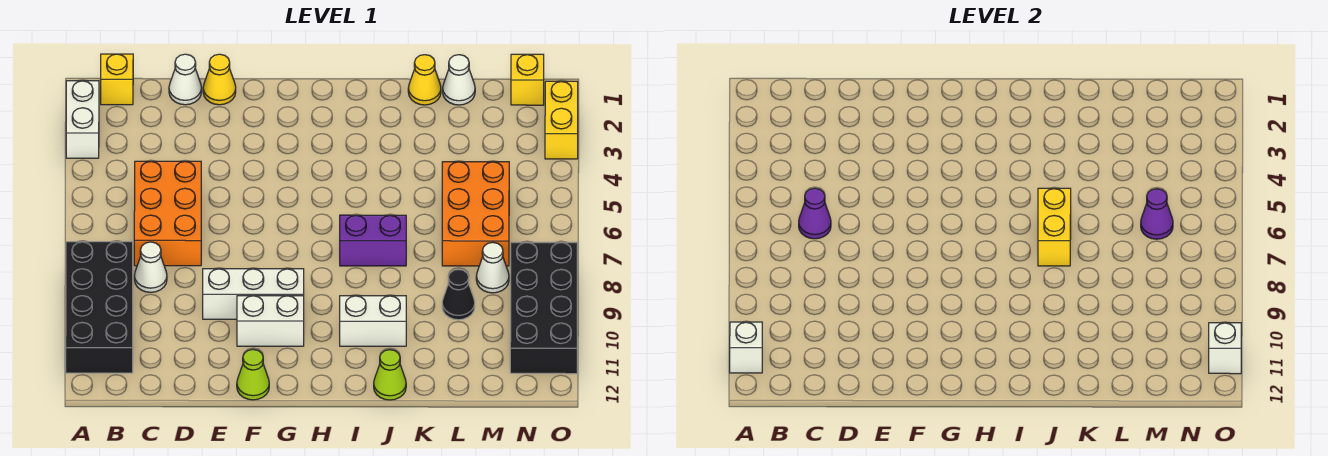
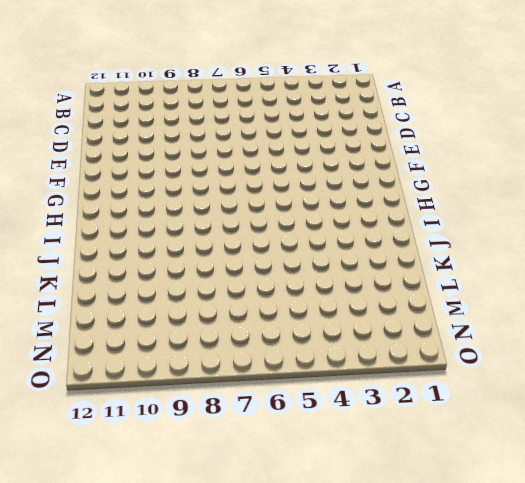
none -> white 1x2 brick [66,81,99,158]
none -> black 2x4 brick [66,242,133,373]
none -> yellow 1x1 brick [101,54,133,105]

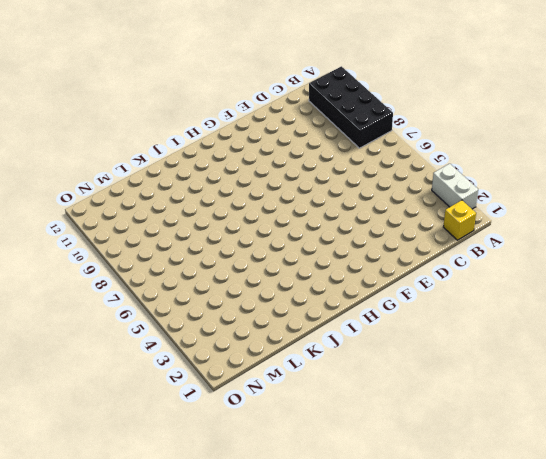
none -> orange 2x3 brick [134,161,201,266]
none -> white 1x1 cone [134,242,167,292]
none -> white 1x1 cone [169,54,202,105]

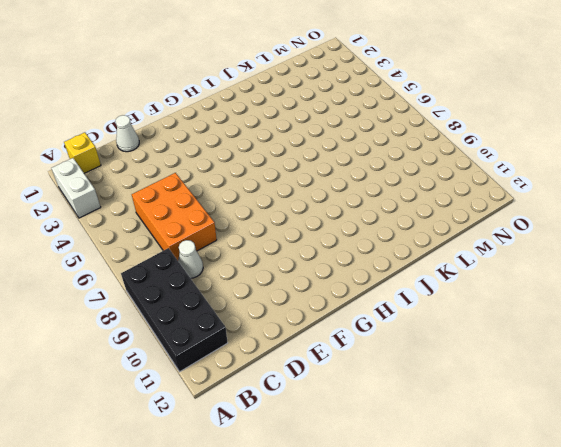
none -> yellow 1x1 cone [203,54,236,105]
none -> white 1x3 brick [203,269,304,319]
none -> white 1x2 brick [237,296,304,346]

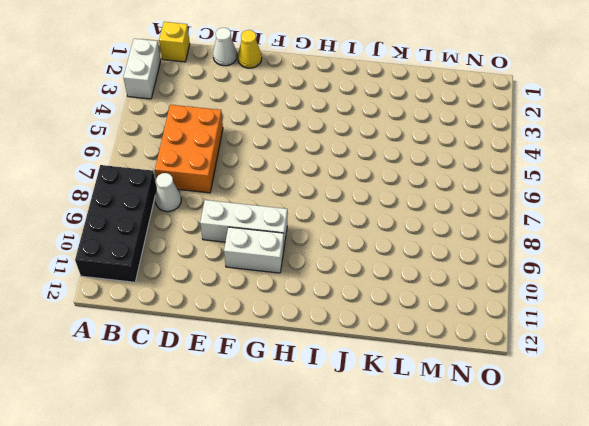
none -> lime 1x1 cone [237,349,269,400]
none -> purple 1x2 brick [340,215,406,266]
none -> white 1x2 brick [340,296,406,346]

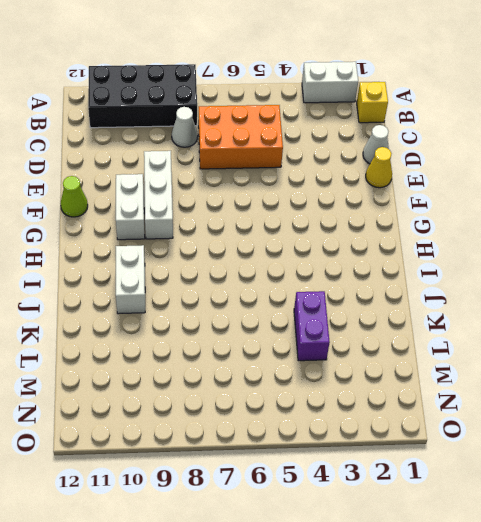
purple 1x2 brick [294,291,330,361] -> purple 1x2 brick moved to [340,215,406,266]
none -> lime 1x1 cone [374,350,406,400]
none -> yellow 1x1 cone [408,55,441,105]
none -> white 1x1 cone [443,55,475,105]

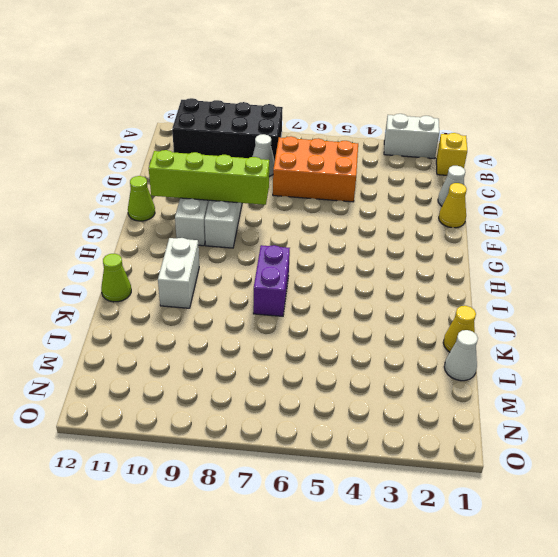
lime 1x4 brick [149,150,269,205] -> none
none -> orange 2x3 brick [442,162,509,266]
none -> black 1x1 cone [442,269,475,320]
none -> white 1x1 cone [476,242,509,293]

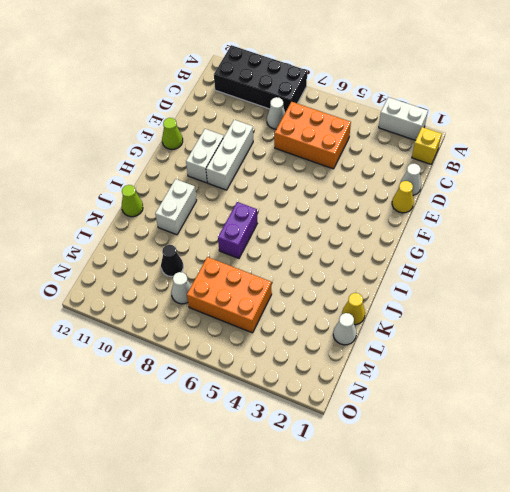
none -> yellow 1x1 brick [511,54,544,105]
none -> black 2x4 brick [510,242,577,374]
none -> yellow 1x2 brick [545,81,578,159]

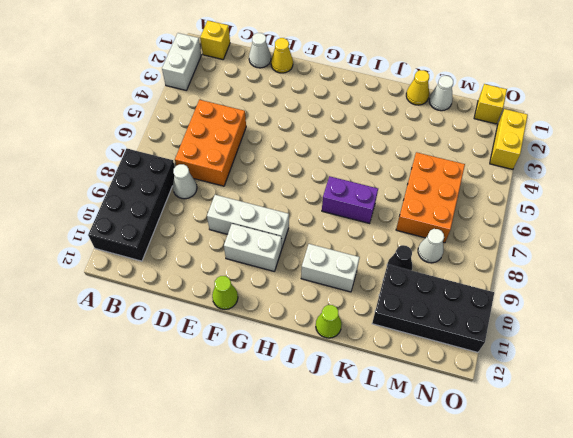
black 2x4 brick [372,264,494,352] -> black 2x4 brick turned to [510,242,577,374]
none -> white 1x1 brick [730,322,762,373]
none -> purple 1x1 cone [799,188,831,239]
none -> yellow 1x2 brick [1038,188,1071,266]

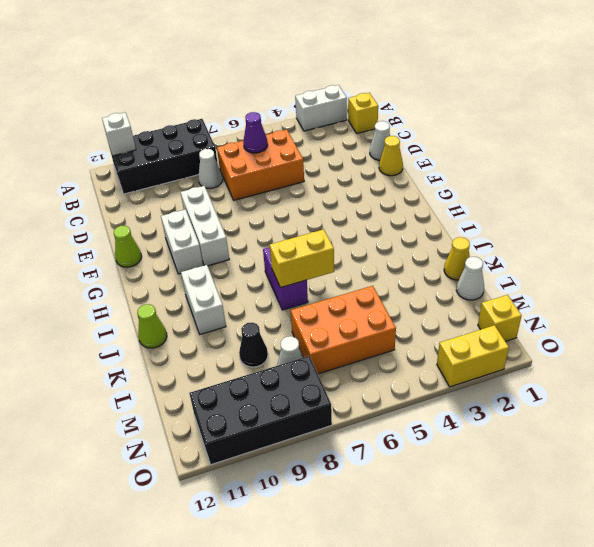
none -> purple 1x1 cone [1141,189,1173,239]
none -> white 1x1 brick [1209,323,1241,374]

